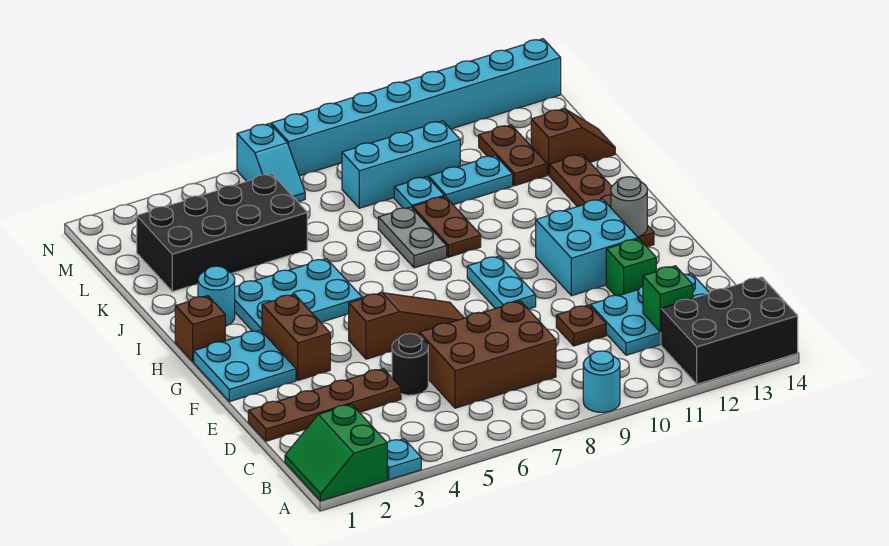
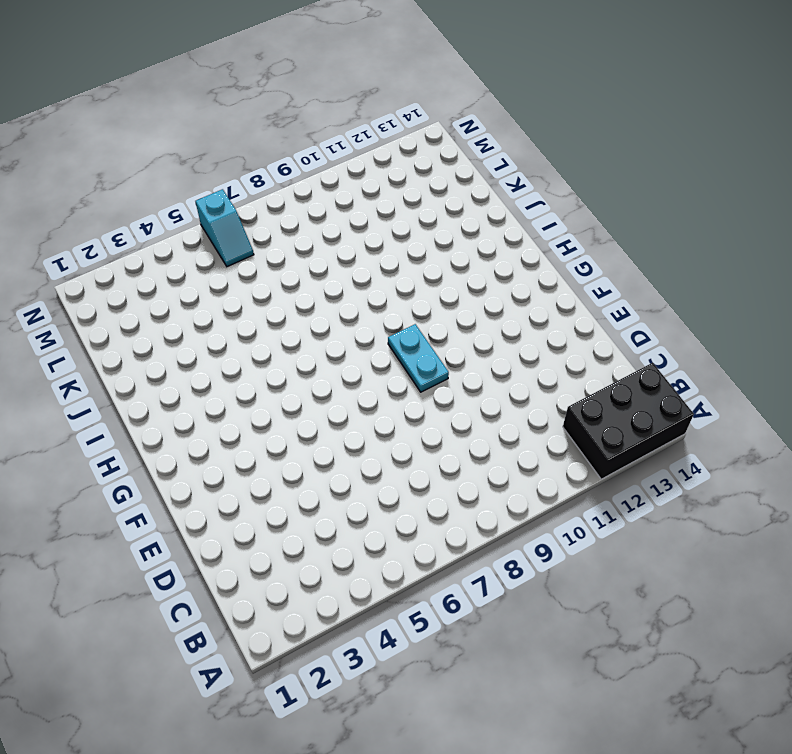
none -> green 2x2 slope [285,404,387,501]
none -> cyan 1x1 plate [387,439,421,480]
none -> cyan 1x1 round brick [583,351,620,412]
none -> brown 2x3 brick [419,301,556,408]

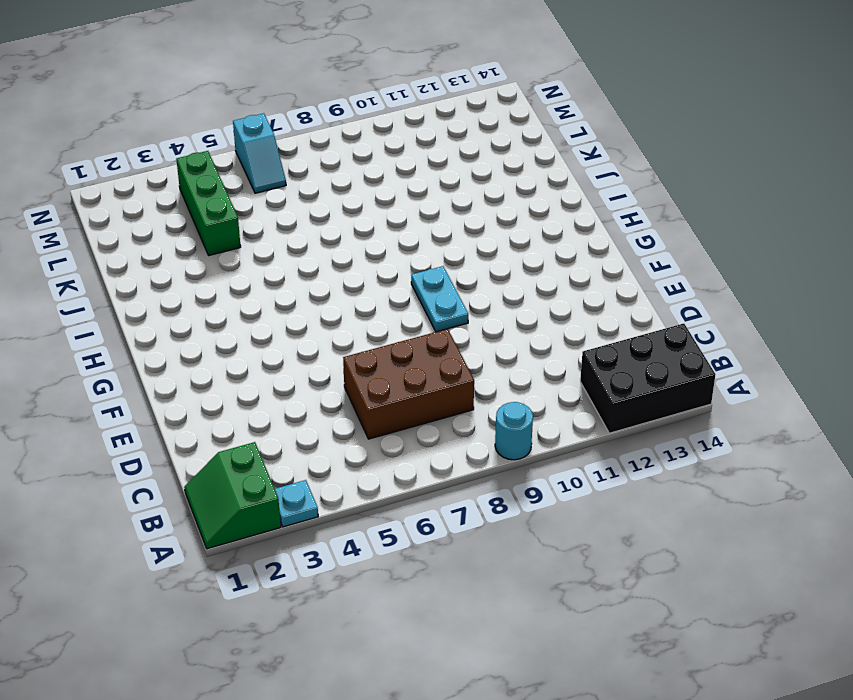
green 1x3 brick [176,151,241,255] -> black 2x4 brick [137,174,307,292]
none -> cyan 2x3 plate [590,273,709,355]
none -> brown 1x4 plate [248,369,401,441]
none -> black 1x1 round brick [392,334,428,395]
none -> brown 1x1 plate [556,305,606,346]

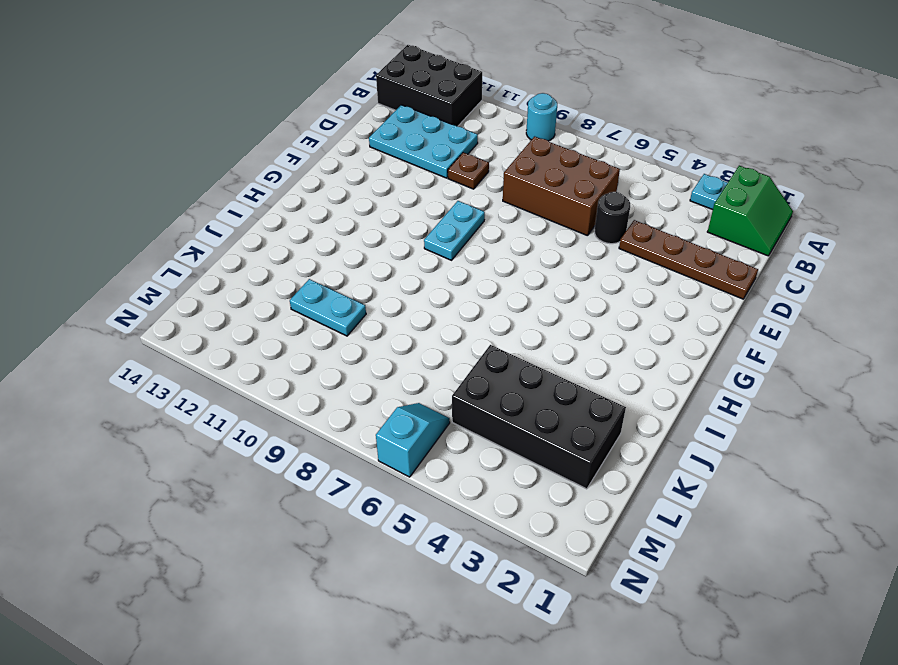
none -> green 1x1 brick [606,239,656,296]
none -> cyan 2x2 plate [194,330,296,402]
none -> brown 1x2 brick [262,294,330,380]
none -> brown 1x3 slope [349,293,464,359]

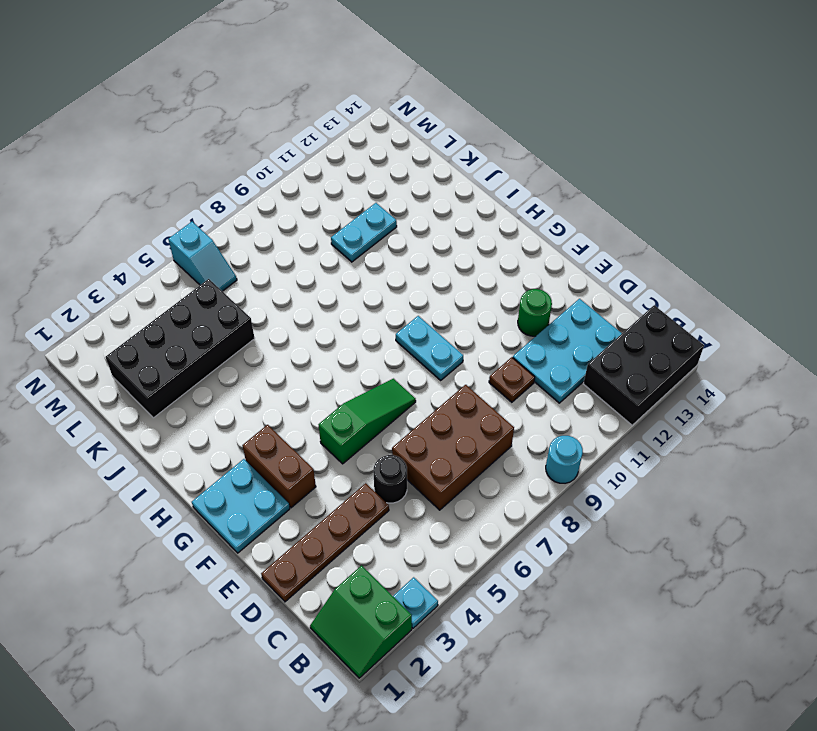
green 1x1 round brick [518,289,552,336] -> green 1x1 brick [606,239,656,296]
green 1x3 slope [319,379,416,464] -> brown 1x3 slope [349,293,464,359]
none -> cyan 2x2 brick [536,199,638,296]
none -> brown 1x4 plate [549,154,654,247]
none -> brown 1x1 brick [175,296,225,362]
none -> cyan 2x3 plate [235,259,362,331]

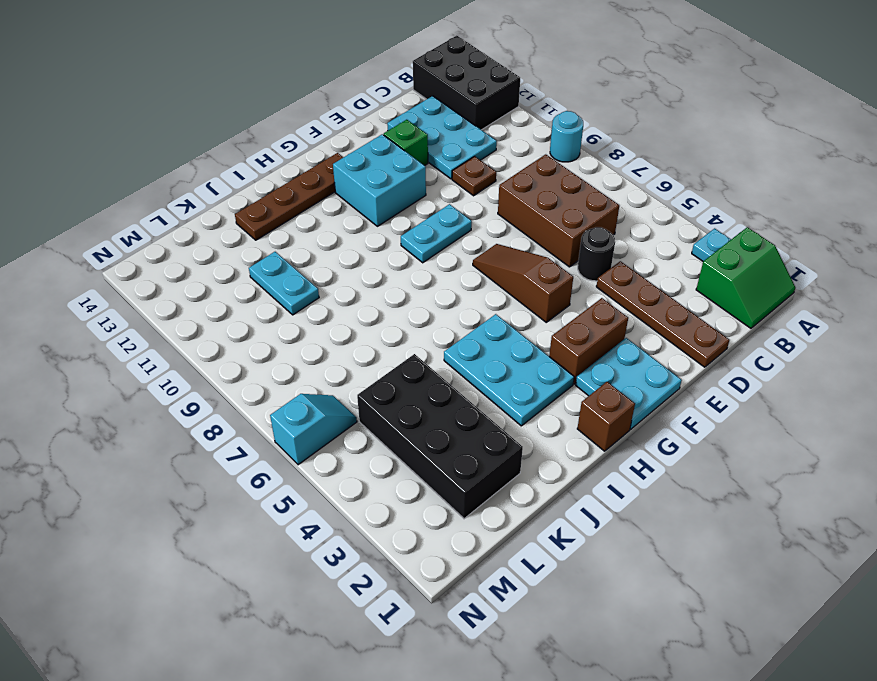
none -> cyan 1x1 round brick [198,266,235,326]
none -> grey 1x2 plate [378,207,447,268]
none -> brown 1x2 plate [413,196,481,257]
none -> cyan 1x1 plate [394,177,444,208]

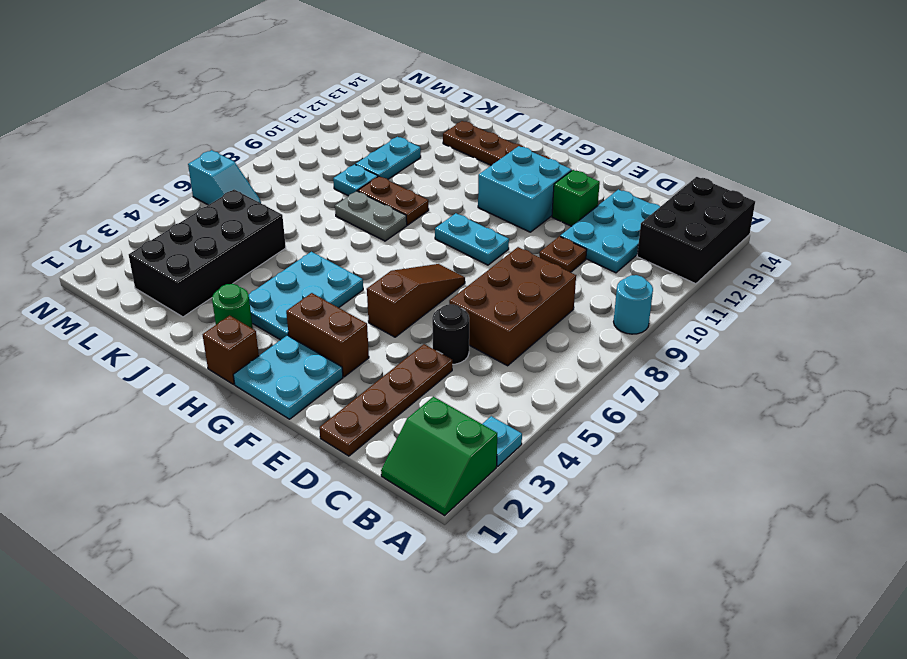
green 1x1 round brick [212,284,253,329] -> cyan 1x1 round brick [198,266,235,326]
none -> brown 1x2 plate [479,125,547,186]
none -> brown 1x2 slope [531,109,615,175]
none -> cyan 1x3 brick [342,121,460,208]
none -> cyan 1x8 brick [271,39,561,176]

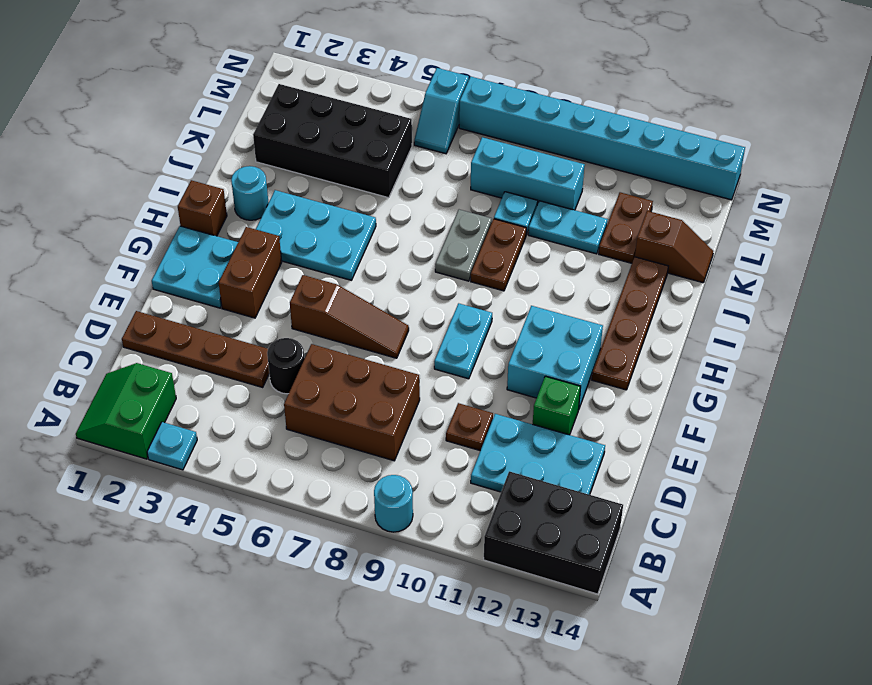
none -> green 1x1 brick [643,266,693,332]
none -> grey 1x1 round brick [611,177,647,237]

